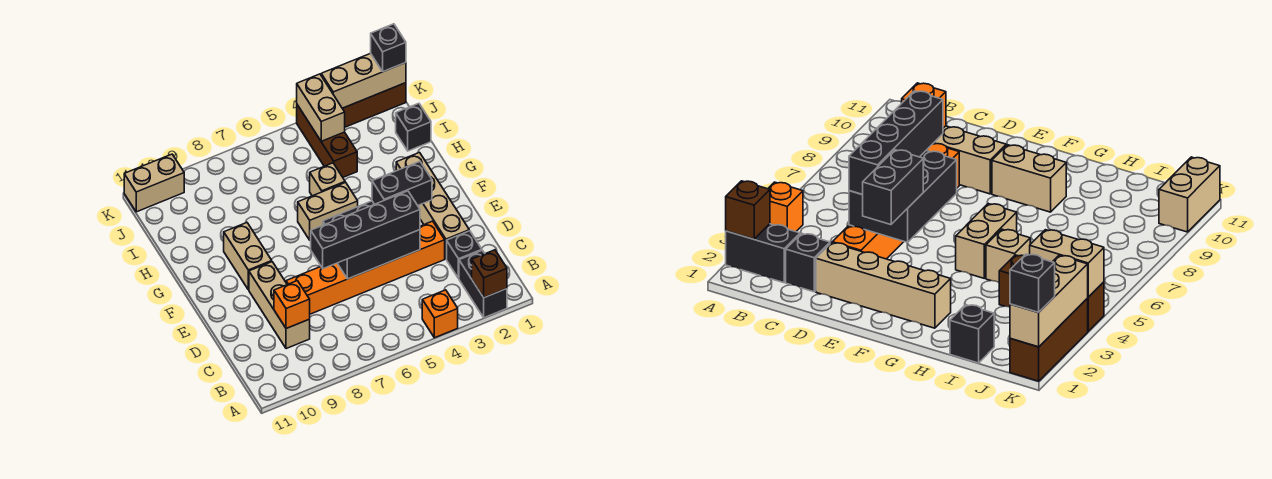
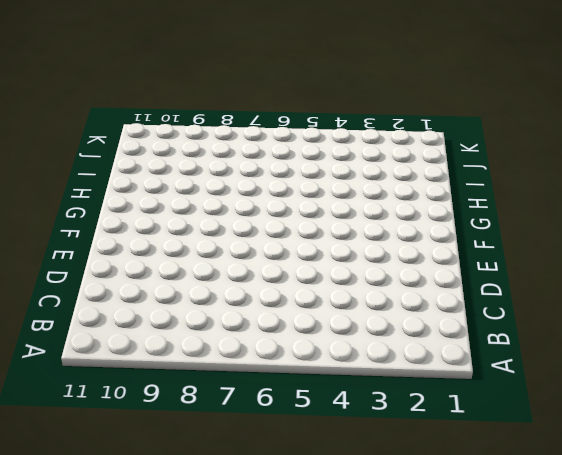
none -> black 1x2 brick [459,250,507,318]
none -> orange 1x1 brick [422,290,458,338]
none -> black 1x1 brick [447,231,482,279]

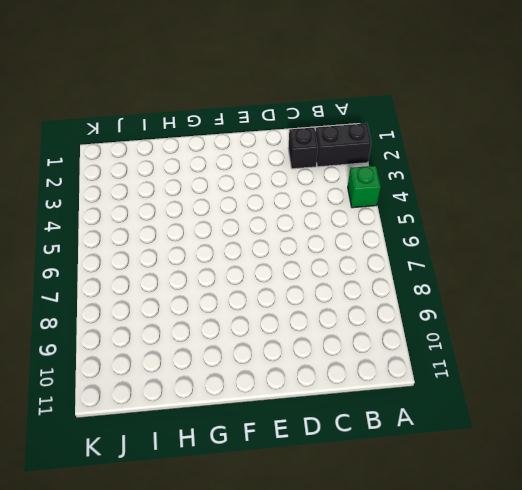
green 1x1 brick [348,166,381,208] -> orange 1x1 brick [422,290,458,338]
none -> tan 1x3 brick [249,262,310,349]
none -> tan 1x4 brick [396,153,469,259]
none -> orange 1x6 brick [286,221,445,314]

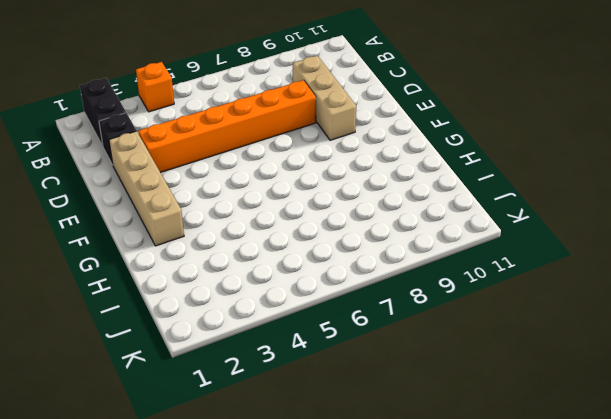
none -> tan 1x2 brick [224,223,272,290]
none -> tan 1x2 brick [298,182,358,240]
none -> tan 1x1 brick [310,163,345,196]

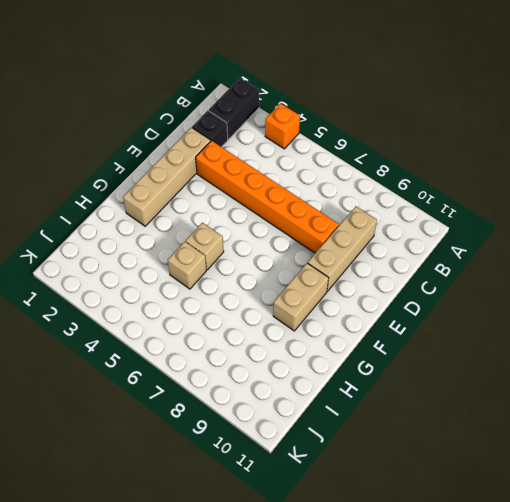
tan 1x1 brick [186,223,224,270] -> tan 1x2 brick [298,182,358,240]
none -> black 1x1 brick [396,103,431,151]
none -> brown 1x3 brick [297,105,357,177]
none -> brown 1x3 brick [342,83,406,127]

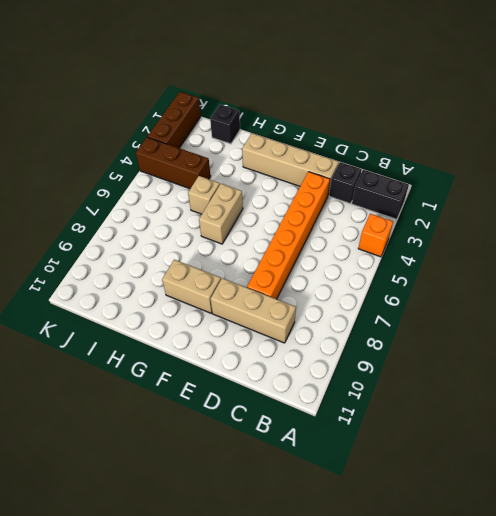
none -> tan 1x2 brick [124,154,184,212]
none -> brown 1x1 brick [472,250,507,298]
none -> orange 1x1 brick [274,281,310,328]

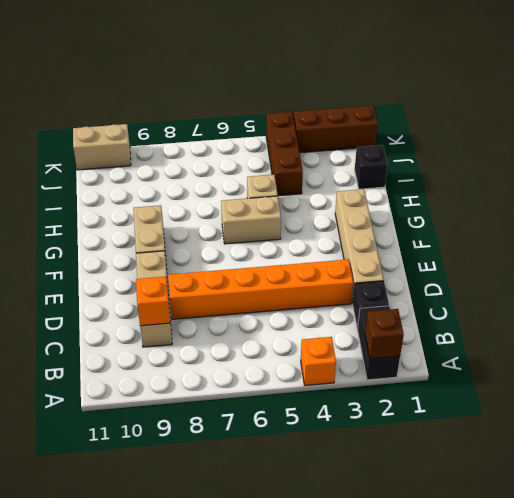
none -> black 2x3 brick [323,201,420,279]
none -> tan 1x2 brick [297,74,345,141]
none -> tan 1x3 brick [321,53,406,108]

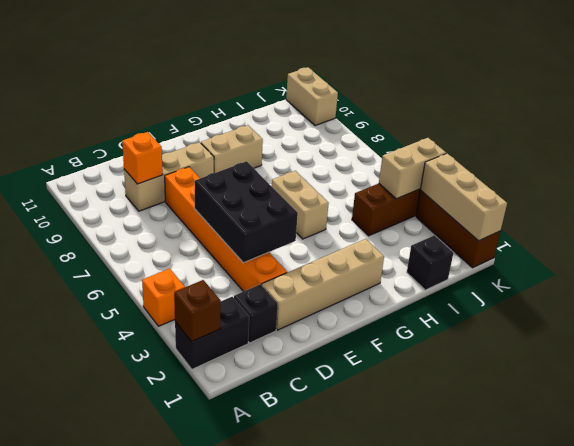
none -> tan 1x1 brick [310,163,345,196]
none -> black 1x4 brick [311,191,420,269]
none -> black 1x2 brick [372,162,432,205]

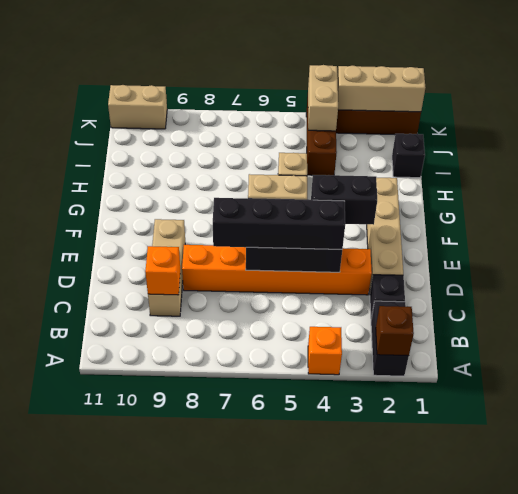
none -> tan 1x2 brick [224,223,272,290]
none -> black 1x1 brick [371,24,406,72]

